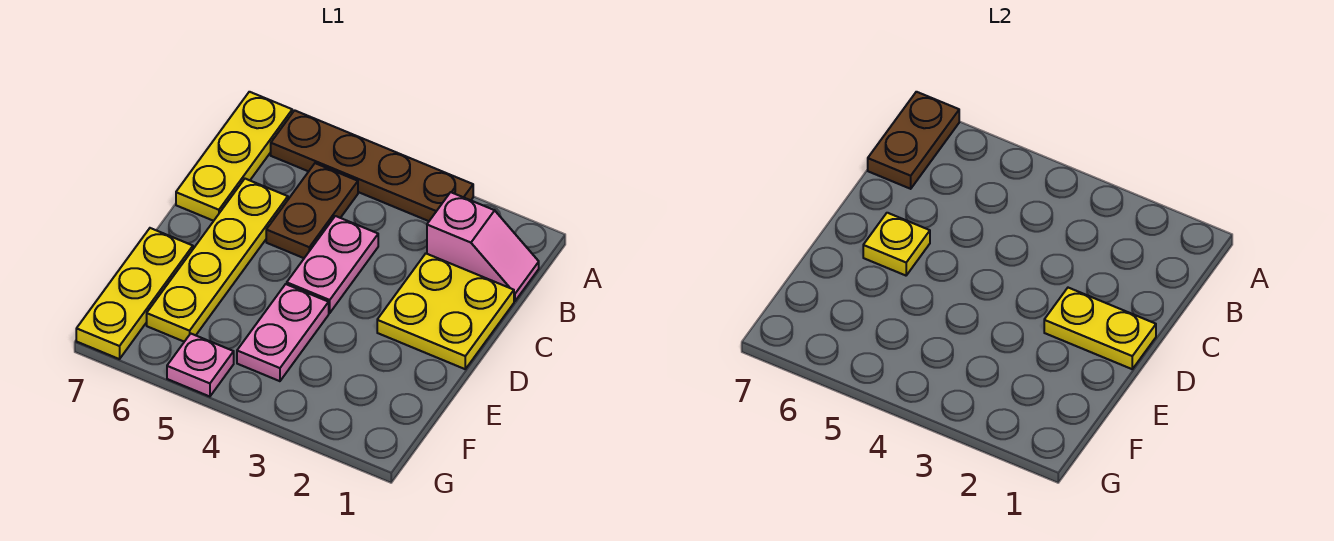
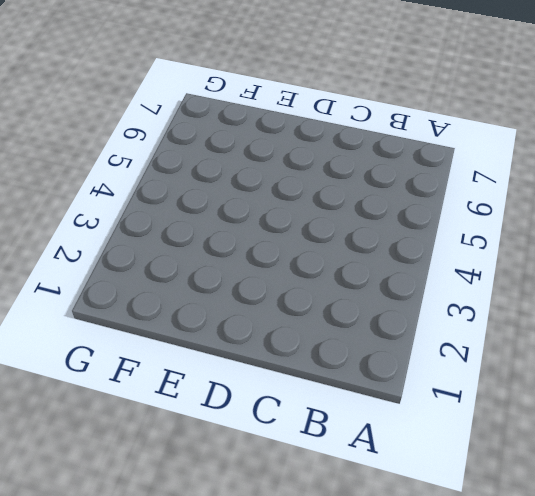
none -> brown 1x4 plate [271,110,473,221]
none -> yellow 1x3 plate [176,92,292,221]
none -> pink 1x2 slope [427,192,539,301]

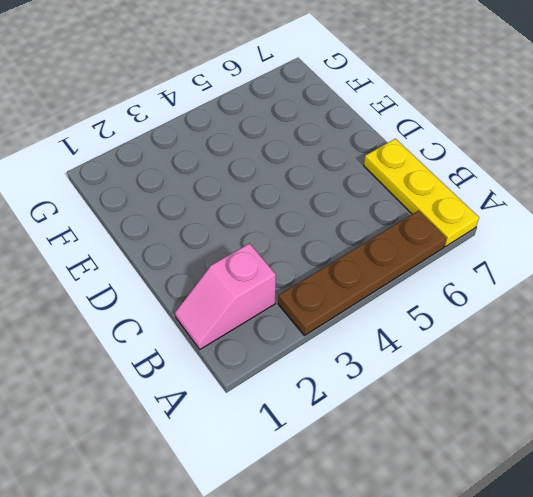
none -> brown 1x2 plate [266,163,358,258]
none -> yellow 2x2 plate [377,254,514,369]
none -> pink 1x2 plate [287,216,378,313]

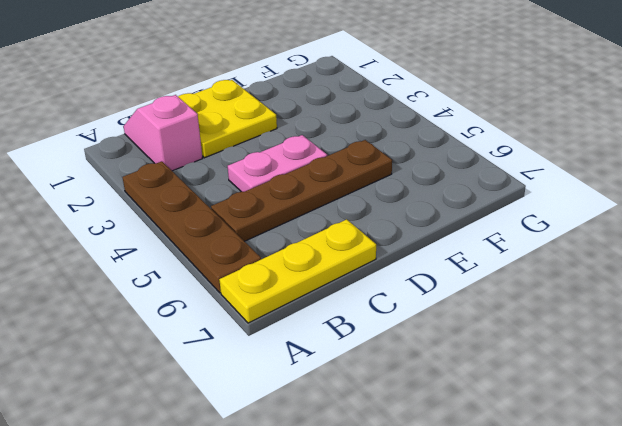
brown 1x4 plate [211,140,392,241] -> brown 1x2 plate [266,163,358,258]
none -> yellow 1x4 plate [147,179,288,342]
none -> pink 1x2 plate [237,284,329,381]
none -> yellow 1x3 plate [76,228,193,359]

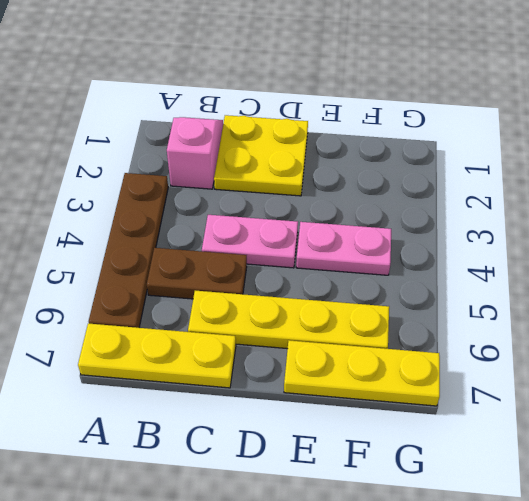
none -> pink 1x1 plate [167,334,234,397]
none -> brown 1x2 plate [868,92,959,189]
none -> yellow 1x2 plate [1044,288,1156,369]

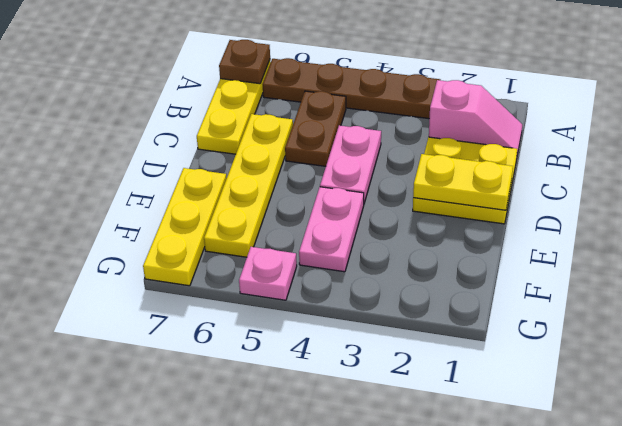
brown 1x1 plate [219,40,270,84] -> brown 1x2 plate [868,92,959,189]
none -> yellow 1x1 plate [863,213,930,276]

